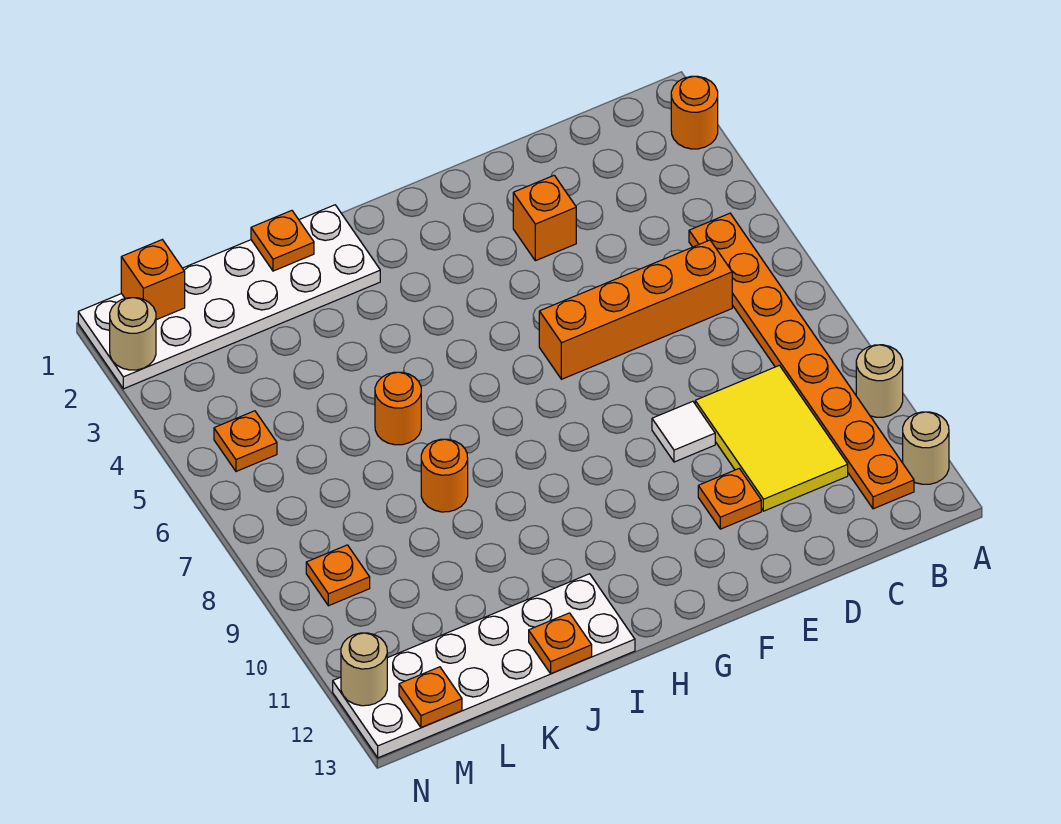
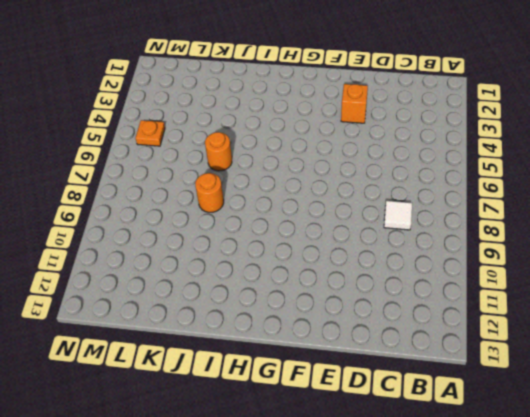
white 1x1 tile [384,201,412,230] -> white 1x1 tile moved to [652,401,715,462]
none -> orange 1x1 round brick [671,76,718,149]
none -> tan 1x1 round brick [856,345,903,417]
none -> tan 1x1 round brick [903,412,949,484]

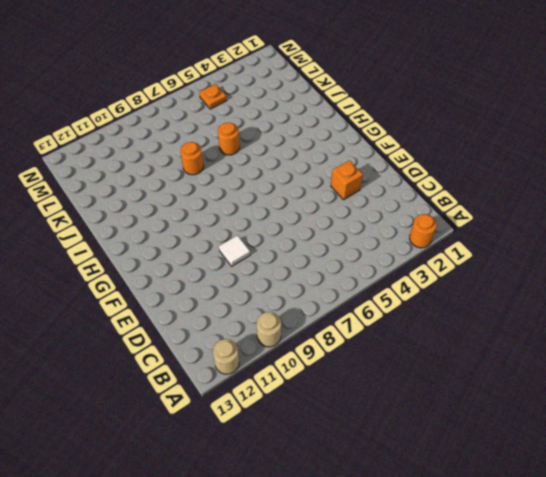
none -> orange 1x8 plate [689,213,914,509]
none -> orange 1x4 brick [539,240,732,379]
none -> yellow 2x3 tile [695,365,848,511]

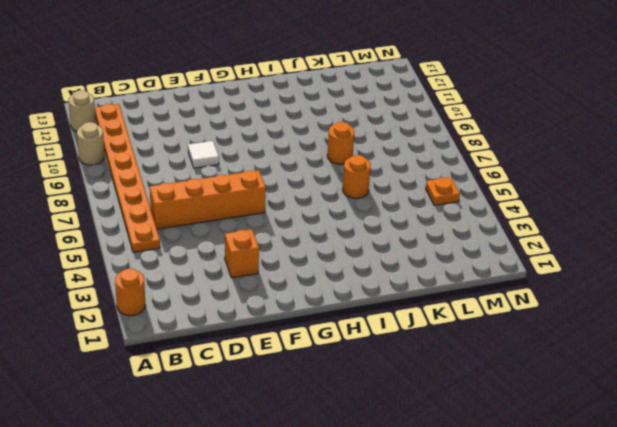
none -> yellow 2x3 tile [695,365,848,511]
none -> orange 1x1 plate [698,469,761,529]
none -> white 2x6 plate [78,205,380,389]

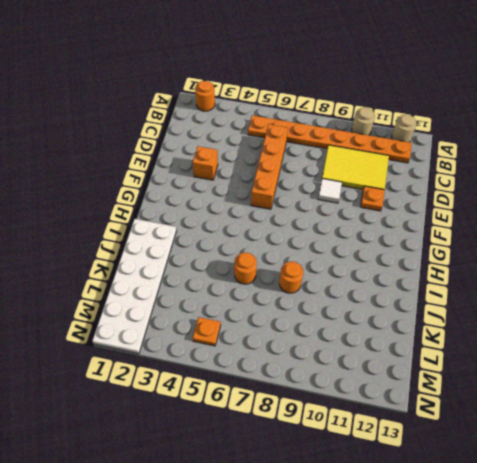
none -> white 2x6 plate [333,574,635,758]
none -> orange 1x1 plate [306,545,370,606]
none -> orange 1x1 plate [251,211,314,271]

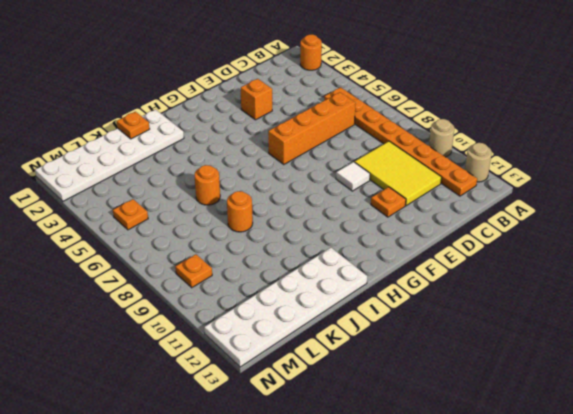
none -> orange 1x1 plate [529,613,592,674]
none -> orange 1x1 brick [121,240,185,320]
none -> orange 1x1 plate [399,667,462,727]

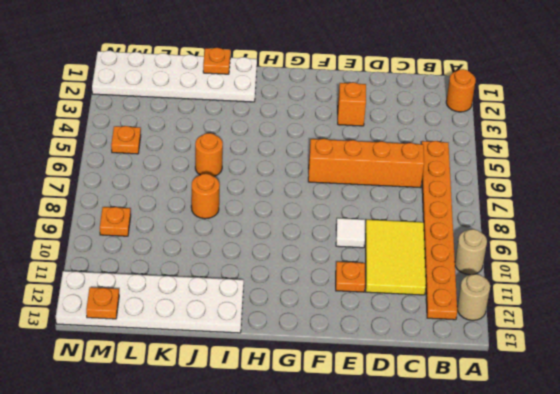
none -> orange 1x1 plate [529,613,592,674]
none -> orange 1x1 brick [121,240,185,320]
none -> tan 1x1 round brick [110,298,156,370]

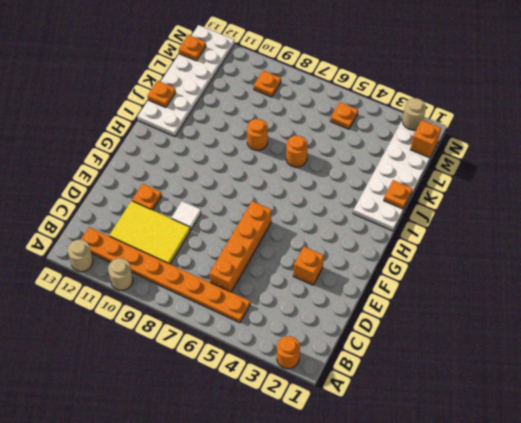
none -> tan 1x1 round brick [341,633,387,706]

